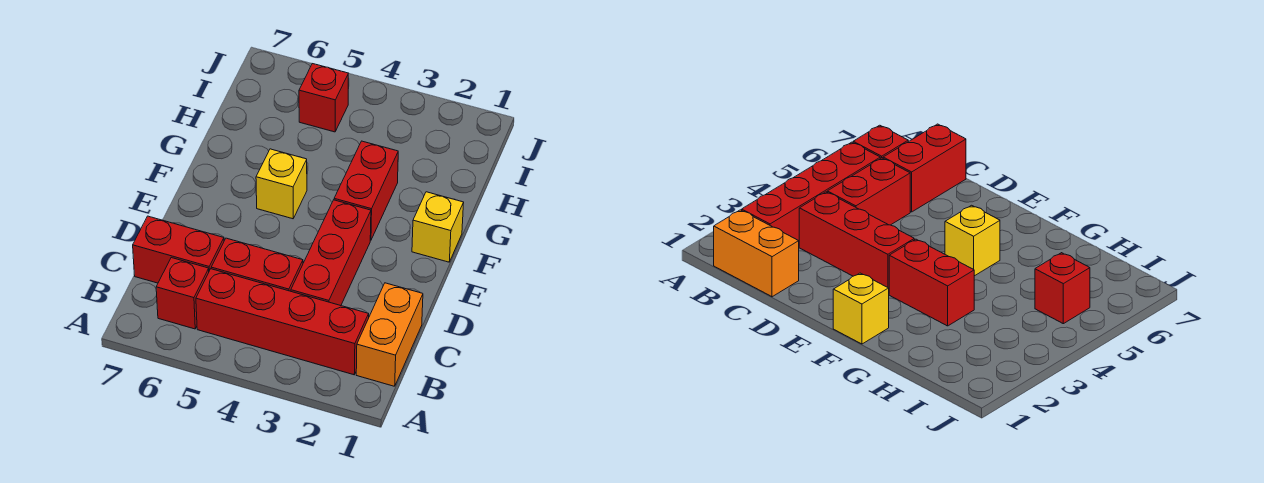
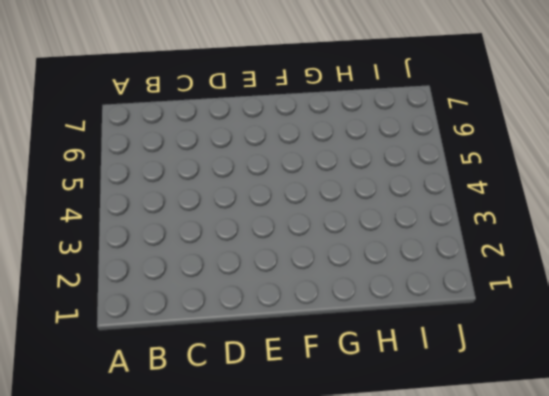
none -> orange 1x2 brick [356,283,423,386]
none -> red 1x4 brick [196,269,369,375]

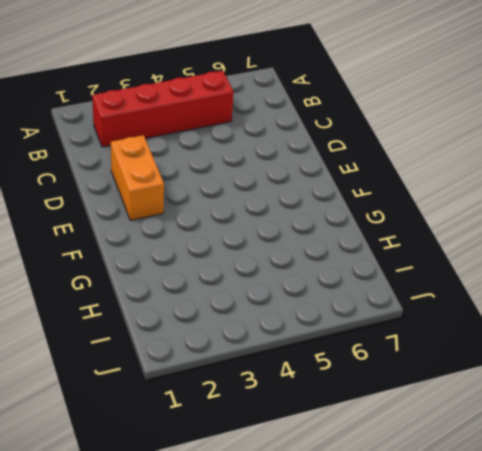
orange 1x2 brick [111,135,164,220] -> orange 1x2 brick moved to [356,283,423,386]
none -> red 1x1 brick [156,258,209,329]
none -> red 1x3 brick [291,200,371,306]

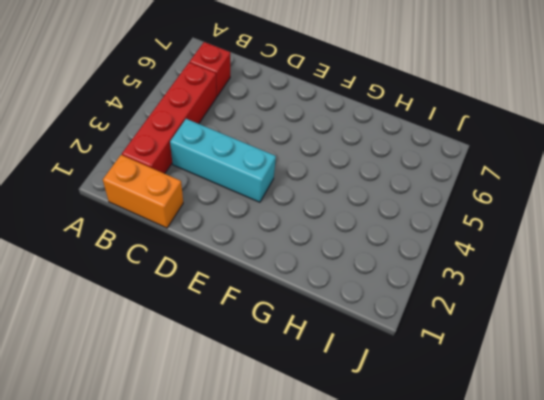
cyan 1x3 brick [170,119,276,202] -> red 1x3 brick [291,200,371,306]
none -> red 1x2 brick [211,238,303,291]
none -> red 1x2 brick [133,216,224,283]

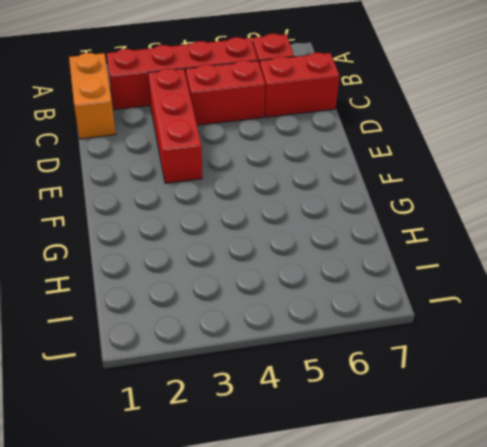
none -> yellow 1x1 brick [412,192,464,262]
none -> red 1x2 brick [334,141,398,240]

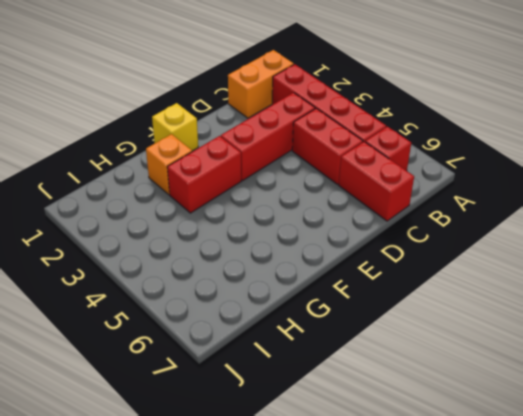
orange 1x1 brick [146,134,192,194] -> none
none -> yellow 1x1 brick [256,149,307,219]
none -> red 1x1 brick [299,64,348,132]

